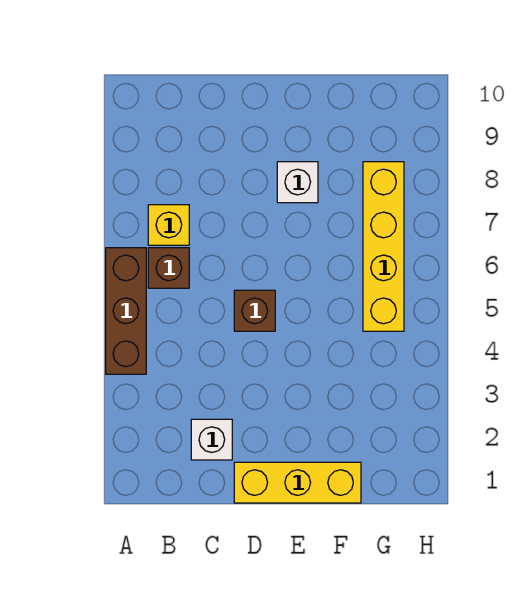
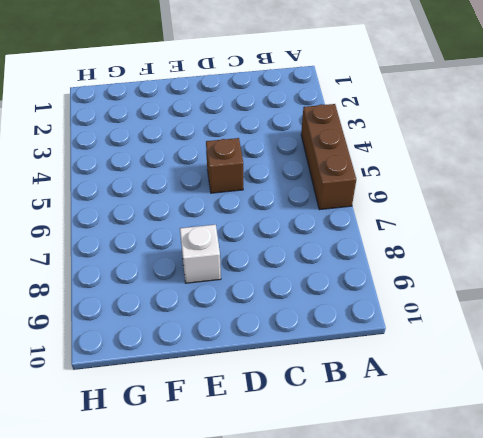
none -> brown 1x1 brick [148,248,189,288]
none -> yellow 1x1 brick [148,205,189,245]

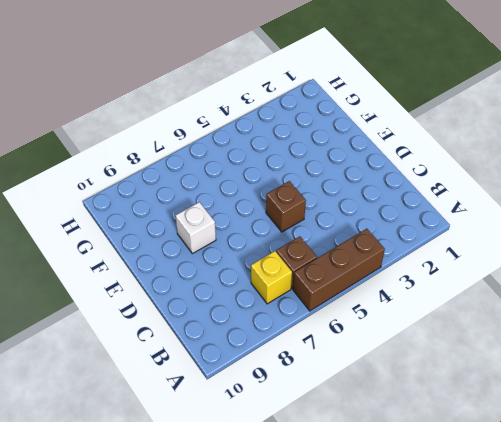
none -> white 1x1 brick [191,419,232,460]
none -> yellow 1x3 brick [234,462,361,503]

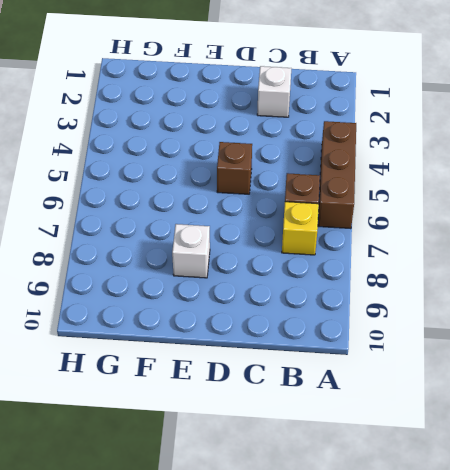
none -> yellow 1x3 brick [234,462,361,503]
none -> yellow 1x4 brick [363,162,404,331]

